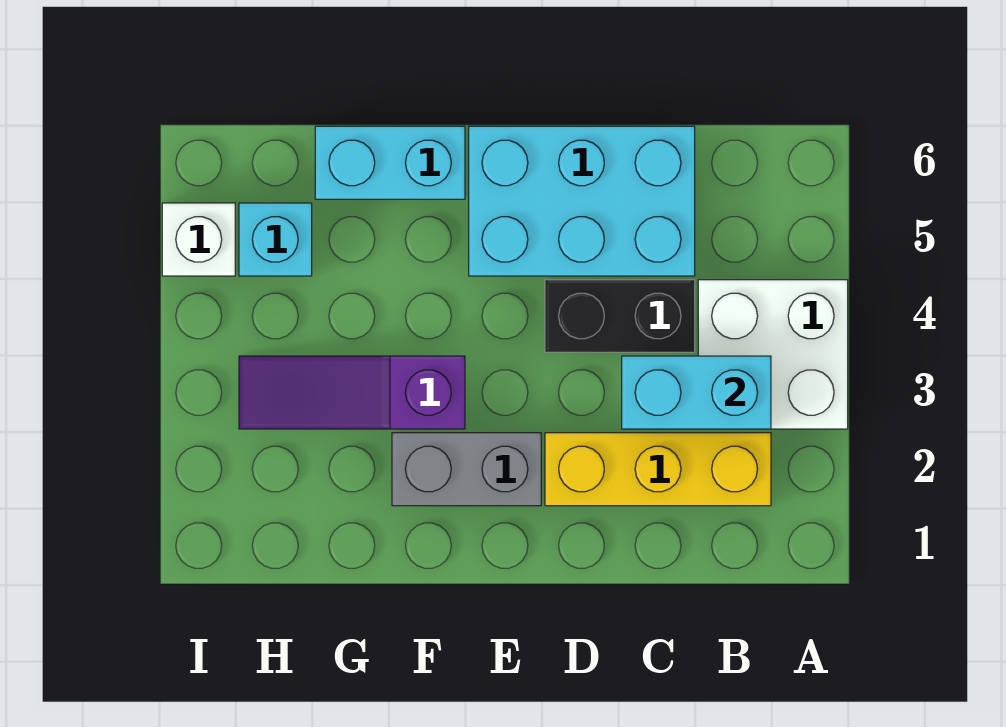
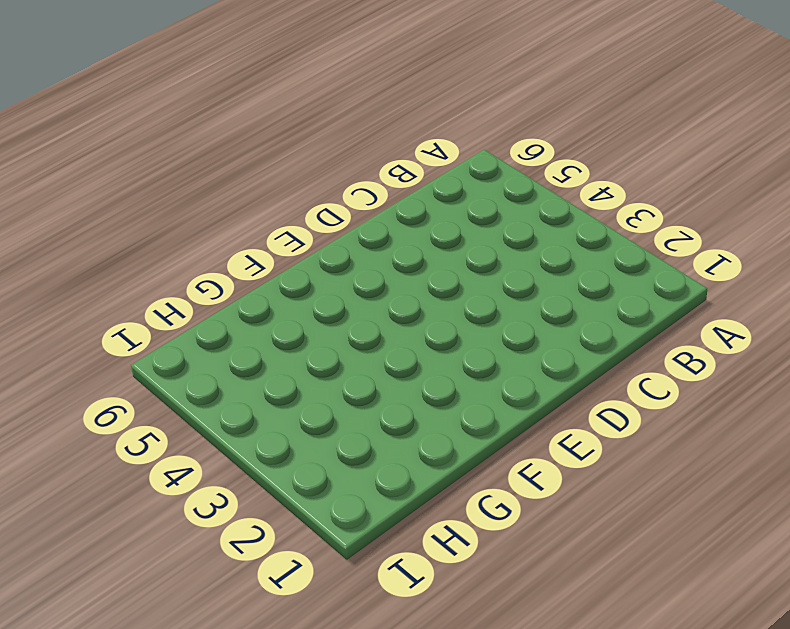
none -> white 2x2 brick [698,280,848,429]
none -> yellow 1x3 brick [545,433,771,506]

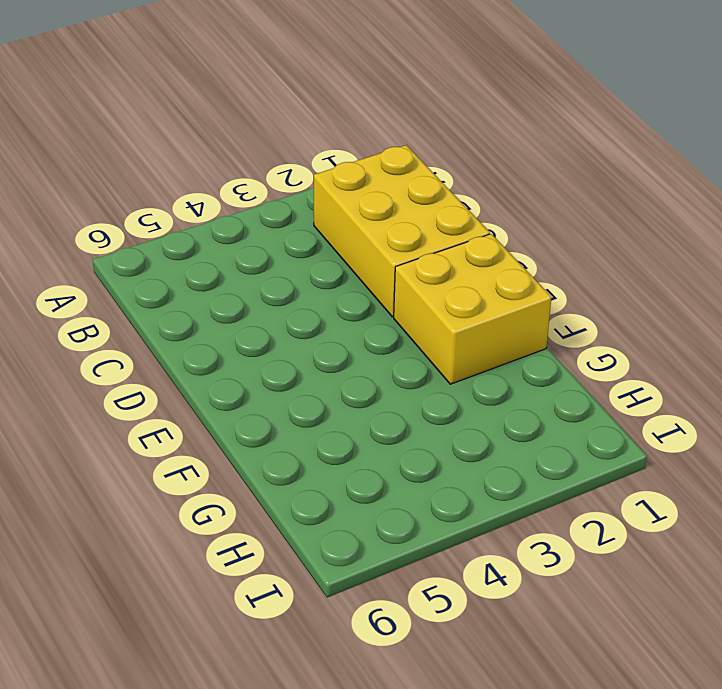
yellow 2x3 brick [314,145,490,317] -> yellow 1x3 brick [545,433,771,506]
yellow 2x2 brick [394,234,551,384] -> grey 1x2 brick [392,433,541,506]
none -> white 2x2 brick [698,280,848,429]
none -> black 1x2 brick [545,280,695,352]

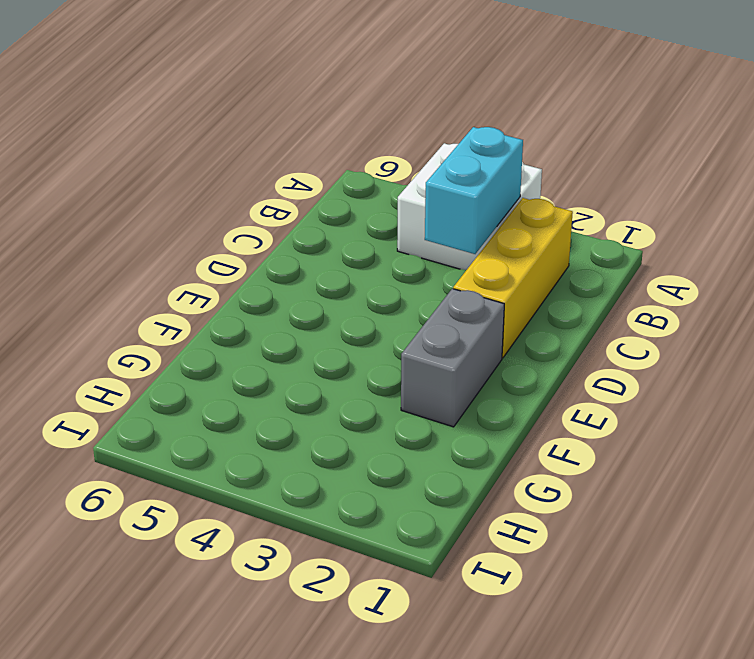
none -> black 1x2 brick [545,280,695,352]
none -> cyan 2x3 brick [469,126,695,276]

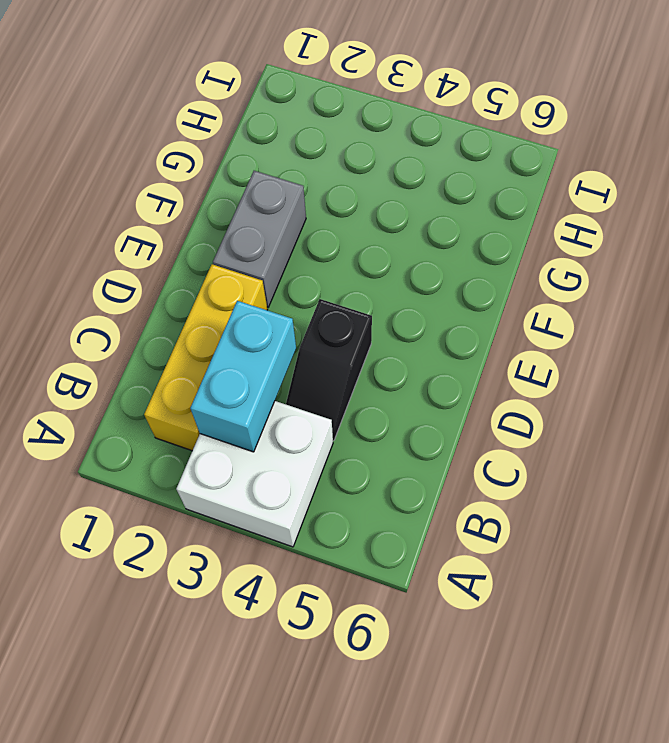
black 1x2 slope [286,299,372,441] -> black 1x2 brick [545,280,695,352]
none -> cyan 2x3 brick [469,126,695,276]
none -> purple 1x3 slope [239,356,465,429]

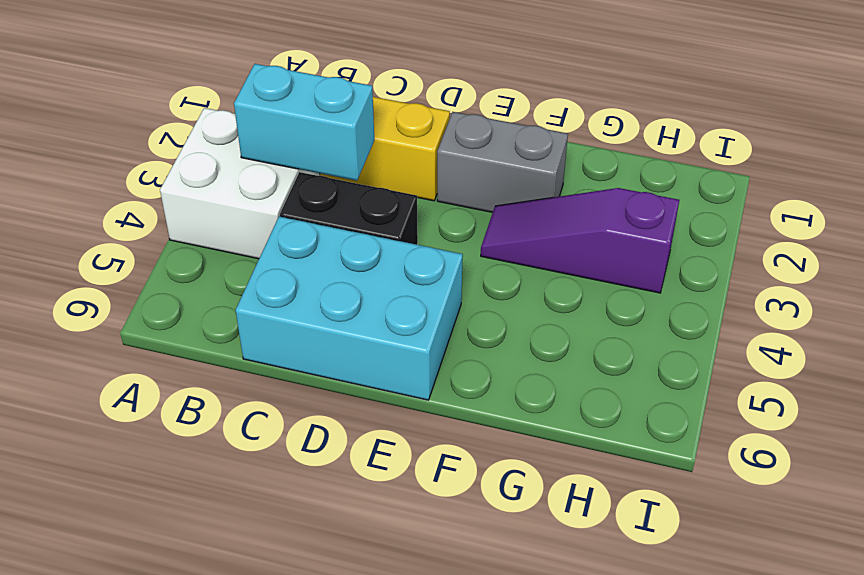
purple 1x3 slope [481,188,679,293] -> purple 1x3 slope turned to [239,356,465,429]
none -> cyan 1x2 brick [315,126,465,199]
none -> cyan 1x1 brick [239,203,312,276]

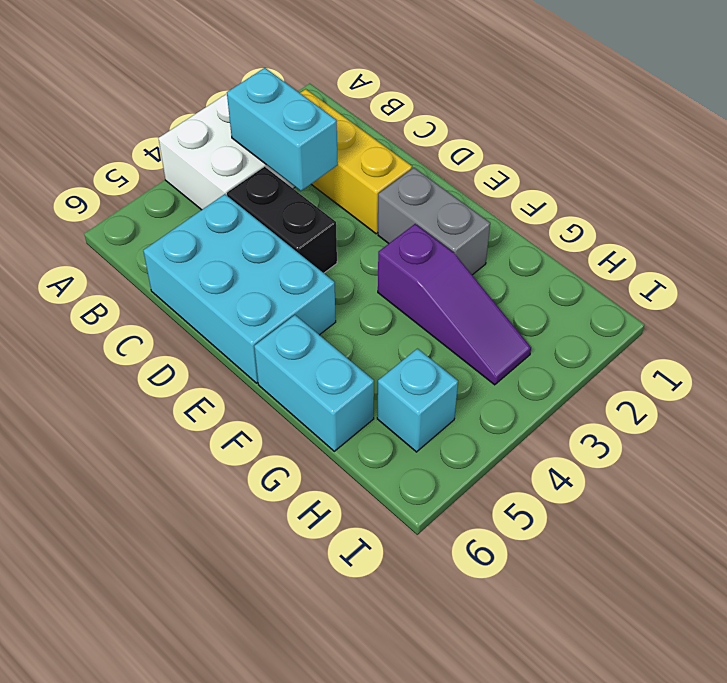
none -> white 1x1 brick [162,203,235,276]

